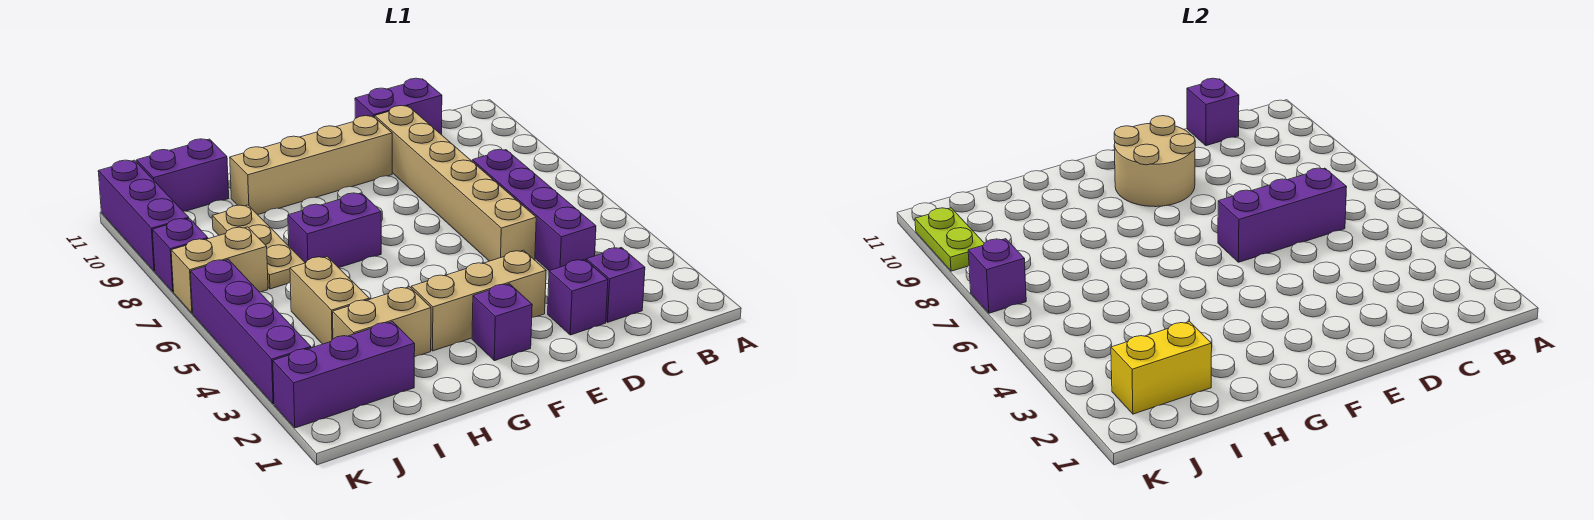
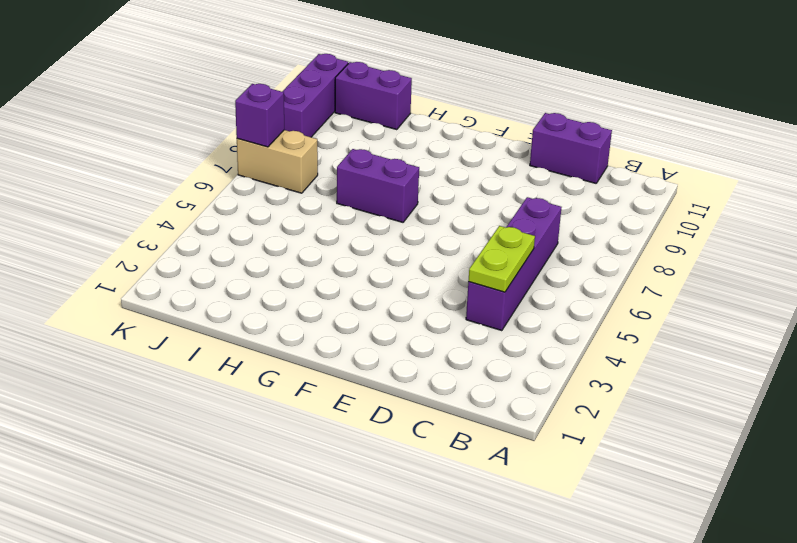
lime 1x2 plate [468,226,535,292] -> lime 1x2 plate moved to [915,208,984,271]
none -> purple 1x1 brick [586,247,645,322]
none -> purple 1x1 brick [548,259,608,335]
none -> tan 1x6 brick [375,106,536,261]

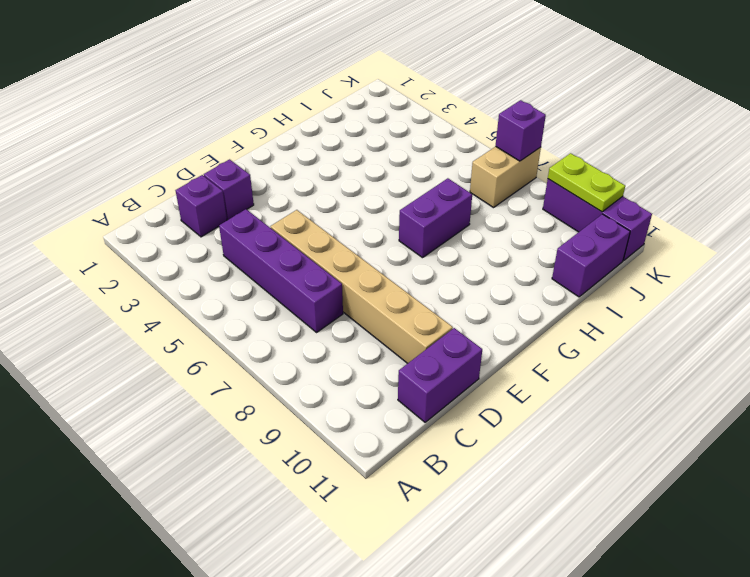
none -> tan 1x3 brick [411,250,546,351]
none -> tan 1x4 brick [230,116,392,215]
none -> purple 1x1 brick [472,284,532,361]

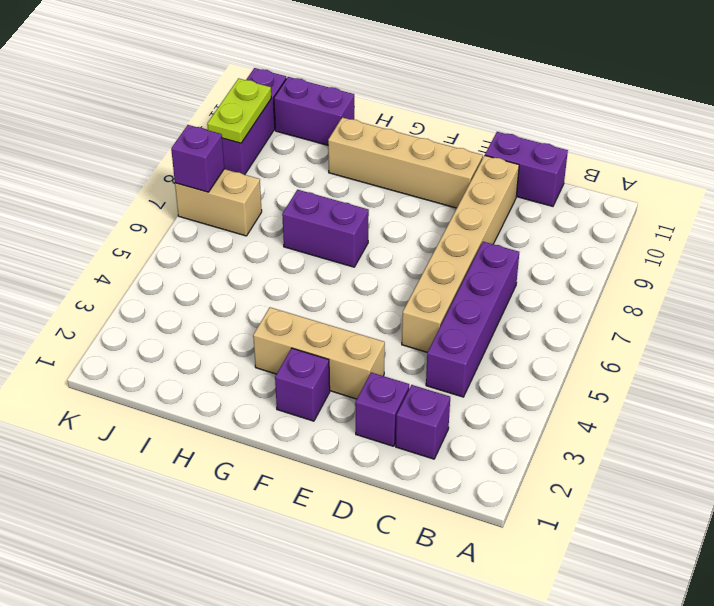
none -> tan 1x2 brick [333,287,431,357]
none -> purple 1x3 brick [273,322,415,428]
none -> tan 1x2 brick [290,257,369,344]

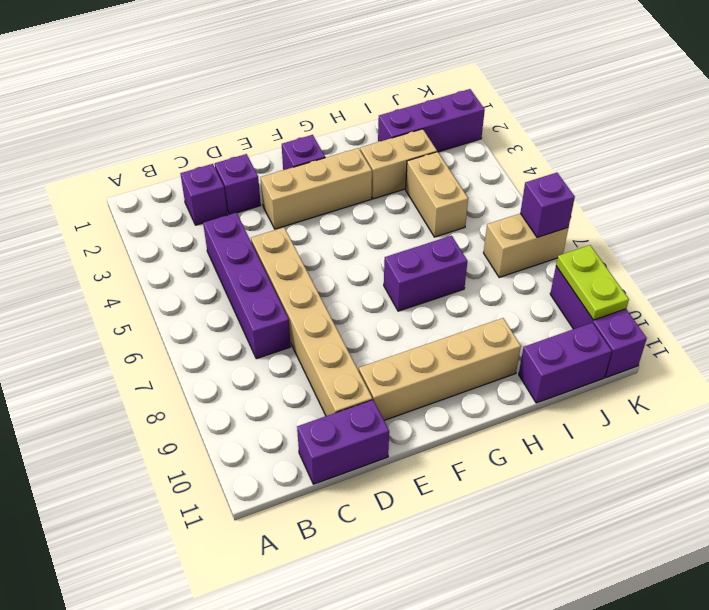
none -> tan 1x3 plate [212,205,305,289]
none -> purple 1x4 brick [191,259,311,404]
none -> purple 1x1 brick [152,218,208,292]

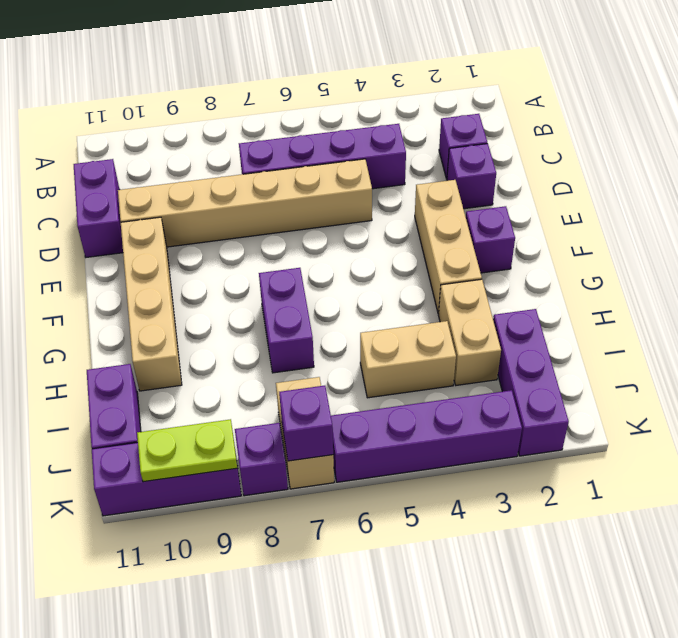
none -> tan 1x3 plate [212,205,305,289]
none -> purple 1x3 brick [1218,168,1347,262]
none -> purple 1x1 brick [1187,78,1239,146]

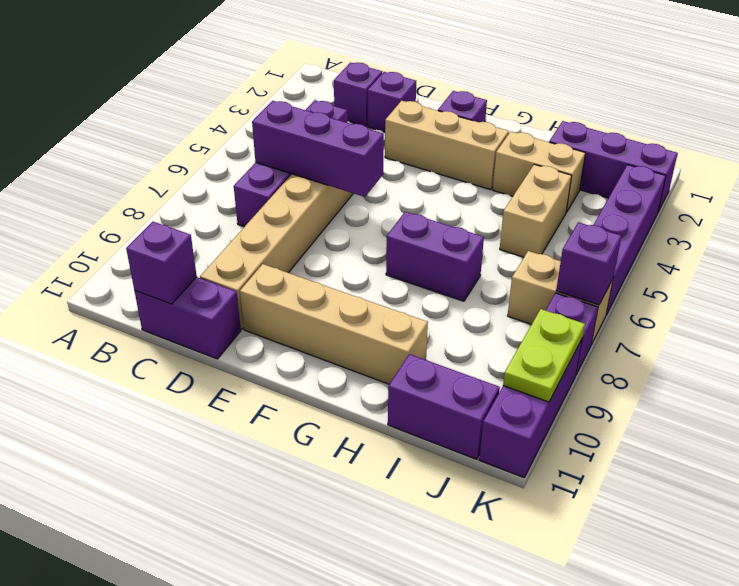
none -> tan 1x3 plate [212,205,305,289]
none -> tan 2x2 round brick [1114,116,1195,207]
none -> yellow 1x2 brick [1111,322,1212,414]

